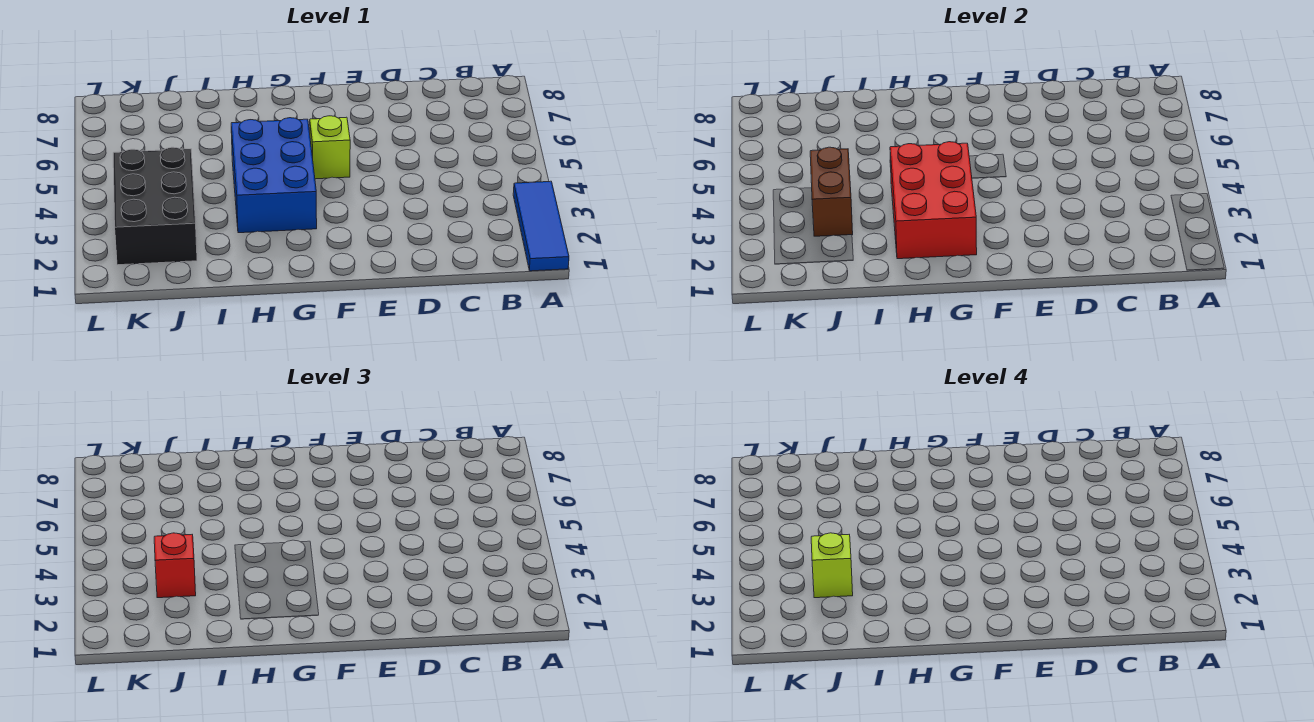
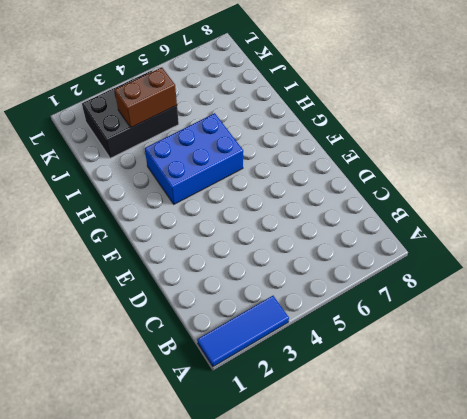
none -> lime 1x1 brick [310,116,350,179]
none -> red 2x3 brick [890,142,977,259]

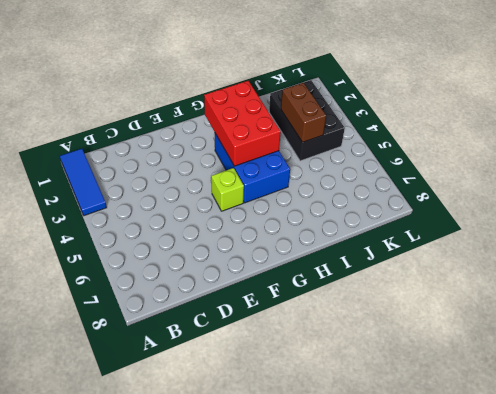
none -> red 1x1 brick [154,533,196,598]
none -> lime 1x1 brick [811,533,853,598]

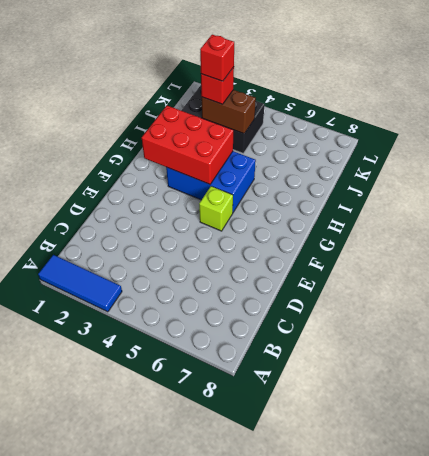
red 1x1 brick [200,35,234,81] -> lime 1x1 brick [811,533,853,598]

